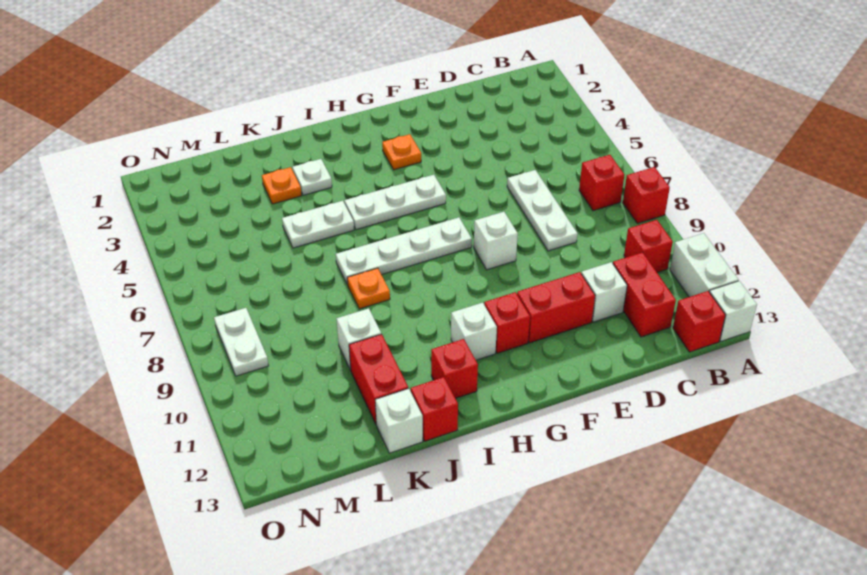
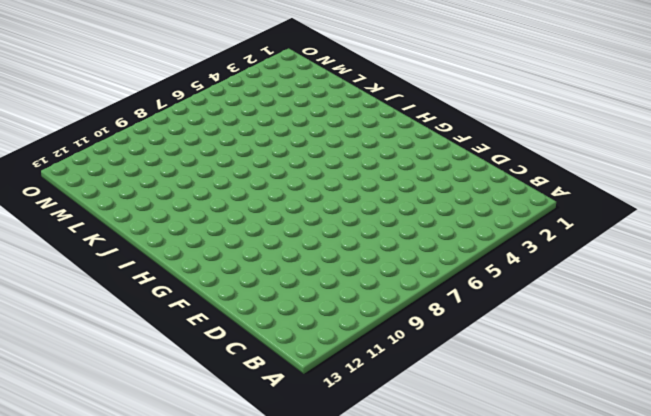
none -> red 1x1 brick [623,167,670,223]
none -> white 1x2 brick [670,233,738,297]
none -> white 1x1 brick [710,281,757,341]

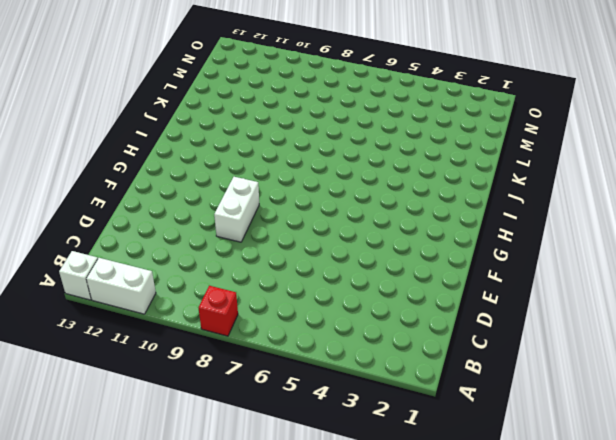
white 1x2 brick [214,177,259,242] -> none
none -> red 1x1 brick [579,155,624,211]
none -> red 1x1 brick [624,220,673,272]
none -> red 1x1 brick [673,291,725,352]

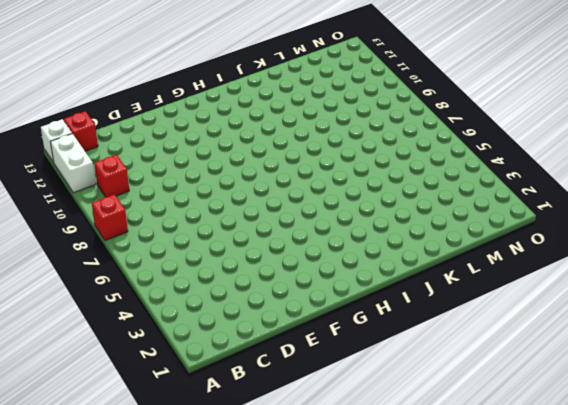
none -> red 1x1 brick [579,155,624,211]
none -> red 1x2 brick [613,252,676,337]
none -> white 1x3 plate [507,170,578,251]

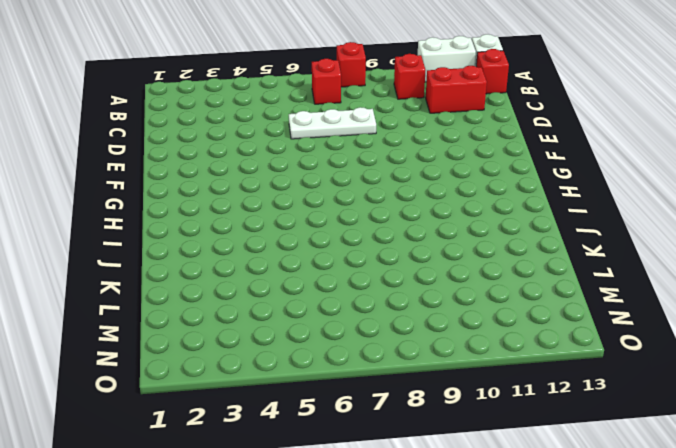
none -> white 1x1 brick [581,262,627,322]
none -> red 1x2 brick [517,272,595,343]
none -> white 1x1 brick [474,212,518,270]

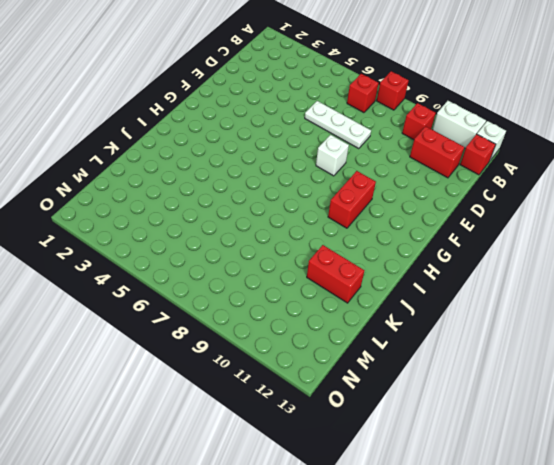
red 1x2 brick [328,171,376,228] -> red 1x2 brick moved to [517,272,595,343]
none -> white 1x1 brick [581,262,627,322]
none -> orange 1x1 plate [382,134,421,170]
none -> white 1x3 plate [344,175,446,230]

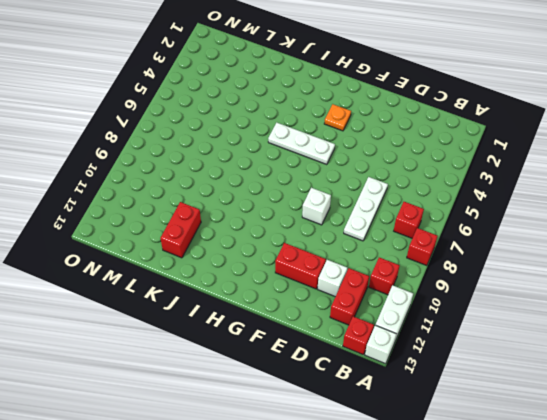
none -> white 1x4 plate [336,217,472,285]
none -> red 1x1 brick [484,292,530,353]
none -> white 1x1 brick [451,303,497,360]

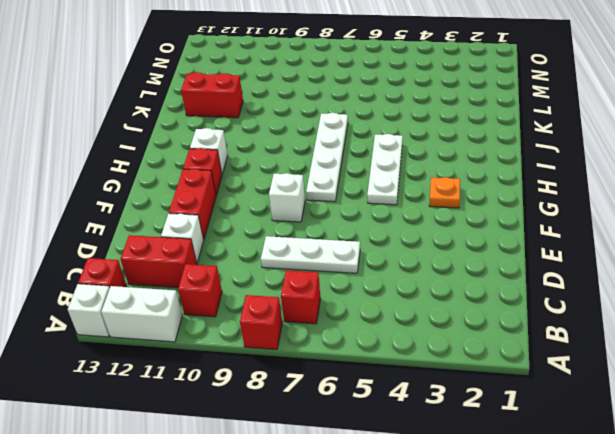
none -> red 1x1 brick [431,339,478,398]
none -> white 1x1 plate [292,159,332,195]
none -> white 1x2 plate [282,201,354,248]

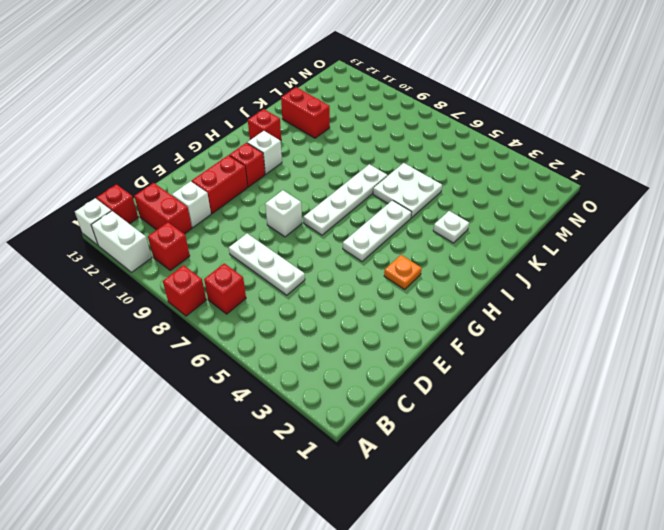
white 2x2 plate [373,163,442,218] -> white 1x2 plate [282,201,354,248]
none -> orange 1x1 plate [347,268,390,309]
none -> red 1x1 brick [411,377,458,441]
none -> orange 1x1 plate [262,167,302,204]

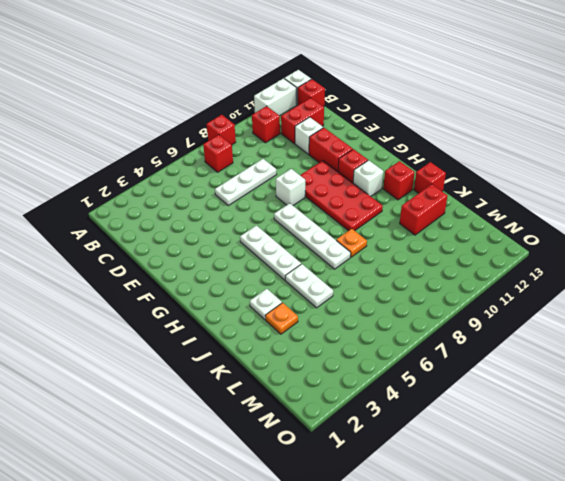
red 2x4 plate [300,161,383,231] -> none
none -> orange 1x1 plate [382,134,421,170]
none -> white 1x1 brick [337,308,381,370]
none -> white 1x1 brick [375,388,423,453]

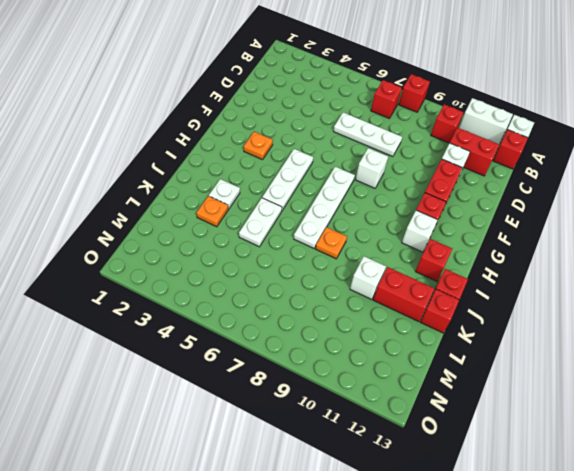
red 1x1 brick [421,289,459,333] -> white 1x1 brick [375,388,423,453]
none -> white 1x2 plate [214,308,269,376]

